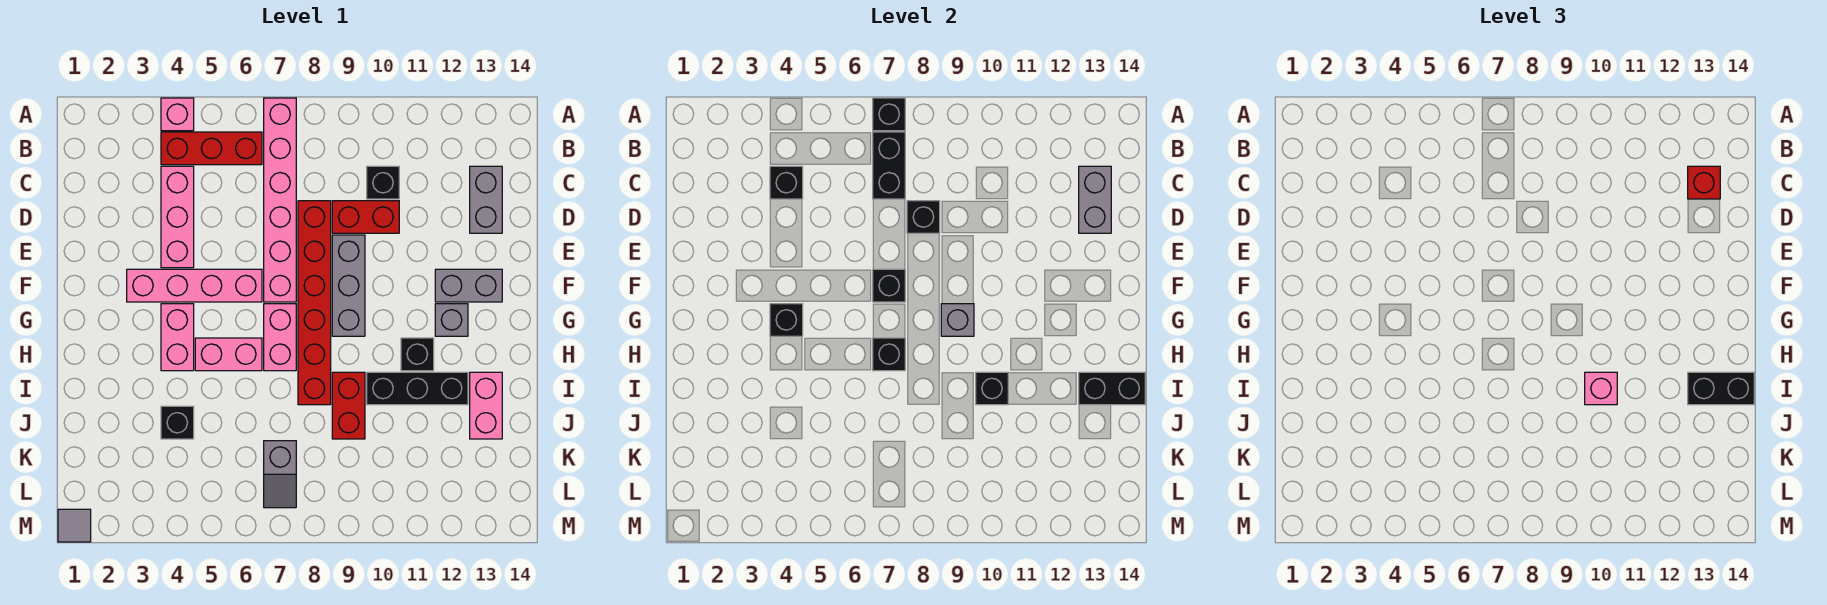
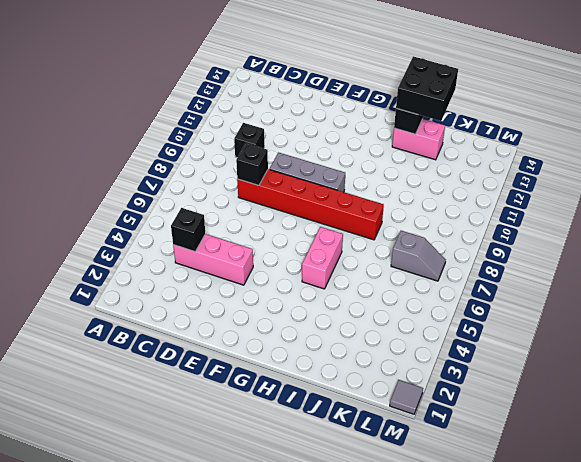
black 2x2 brick [396,56,458,121] -> black 1x2 brick [1688,372,1754,405]
none -> pink 1x1 brick [161,98,194,131]
none -> pink 1x6 brick [264,98,296,302]
none -> red 1x3 brick [161,132,262,165]
none -> grey 1x2 brick [470,166,502,233]

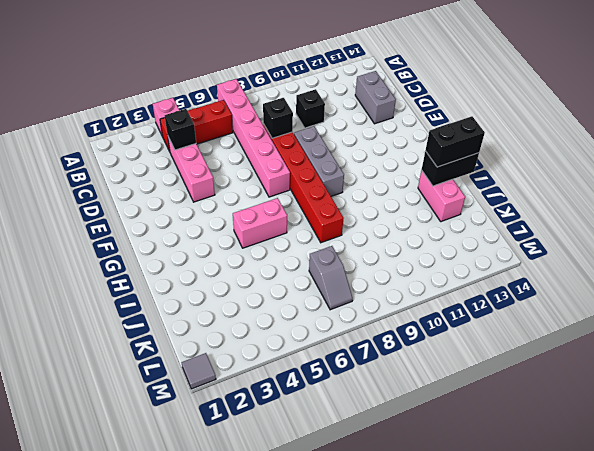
none -> red 1x2 brick [332,201,399,233]
none -> pink 1x4 brick [127,269,262,302]
none -> grey 1x2 brick [435,269,502,302]
none -> pink 1x2 brick [161,304,194,371]

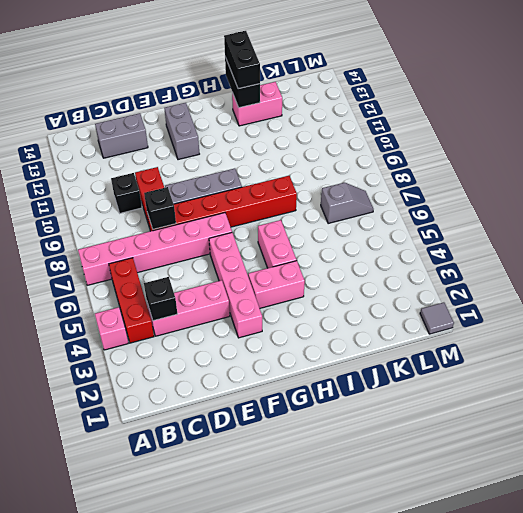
none -> pink 1x2 brick [264,304,296,371]
none -> grey 1x1 brick [435,304,468,336]
none -> black 1x1 brick [401,338,434,371]
none -> red 1x2 brick [332,372,365,439]

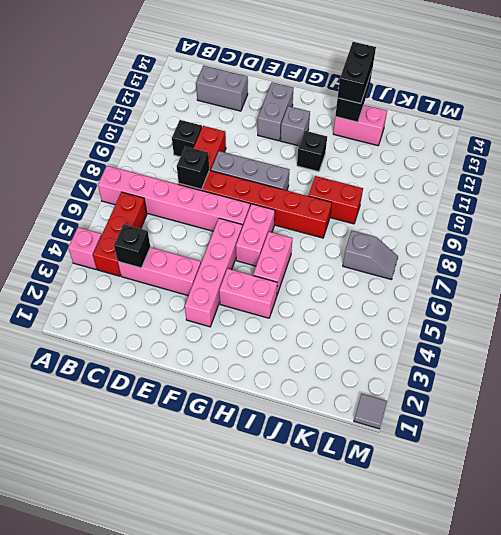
pink 1x2 brick [236,204,275,266] -> pink 1x2 brick turned to [264,304,296,371]
none -> black 1x3 brick [367,372,468,405]
none -> black 1x1 brick [161,406,194,439]
none -> black 1x1 brick [873,98,905,131]
none -> black 1x2 brick [873,132,905,199]

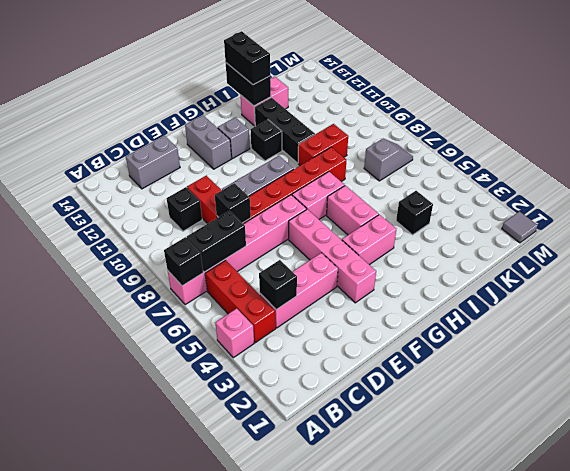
none -> grey 1x2 brick [1079,166,1111,233]
none -> black 1x1 brick [873,269,905,302]
none -> black 1x1 brick [770,304,803,336]
none -> grey 1x1 brick [941,304,974,336]

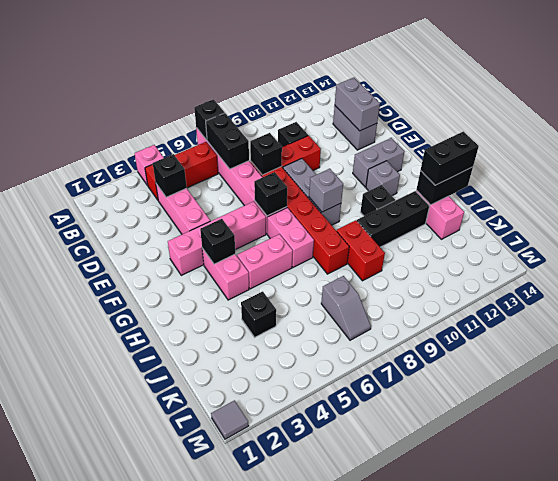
none -> black 1x1 brick [873,338,905,371]
none -> black 1x1 brick [976,372,1008,405]
none -> red 1x1 brick [1688,166,1720,199]
none -> pink 1x1 brick [1585,372,1617,405]

